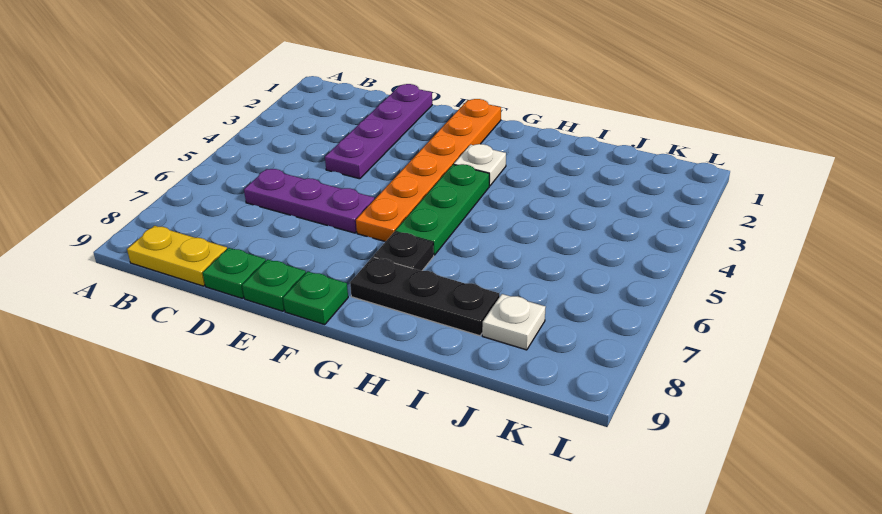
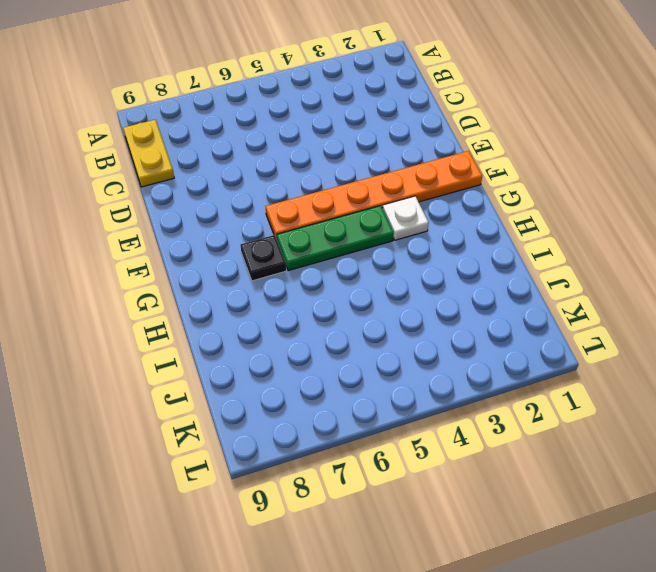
none -> purple 1x3 plate [244,169,375,233]
none -> purple 1x4 plate [325,84,432,179]
none -> green 1x1 plate [203,248,266,299]

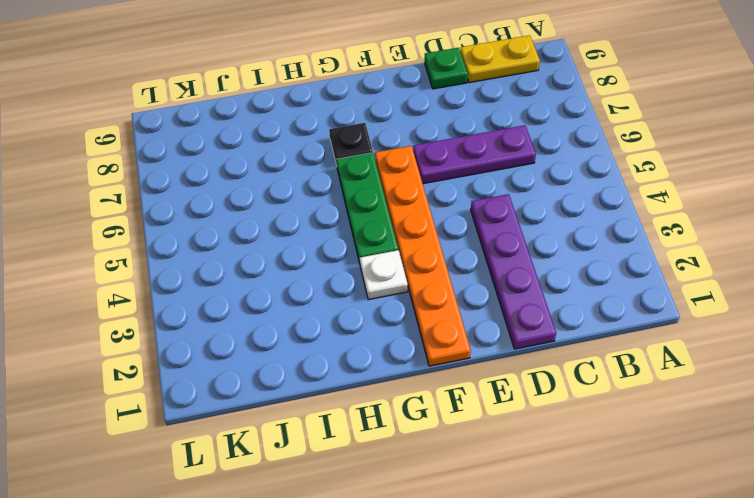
none -> green 1x1 plate [242,259,306,311]
none -> green 1x1 plate [283,271,348,325]
none -> black 1x3 plate [350,257,500,336]

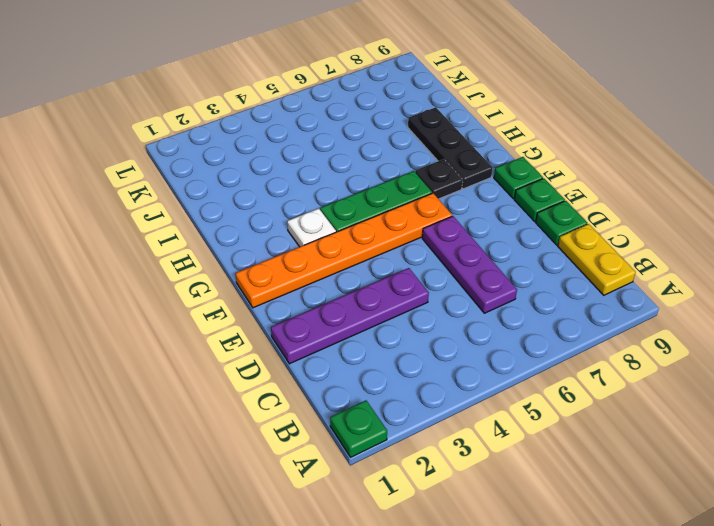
green 1x1 plate [330,400,387,457] -> none
none -> white 1x1 plate [482,294,546,350]

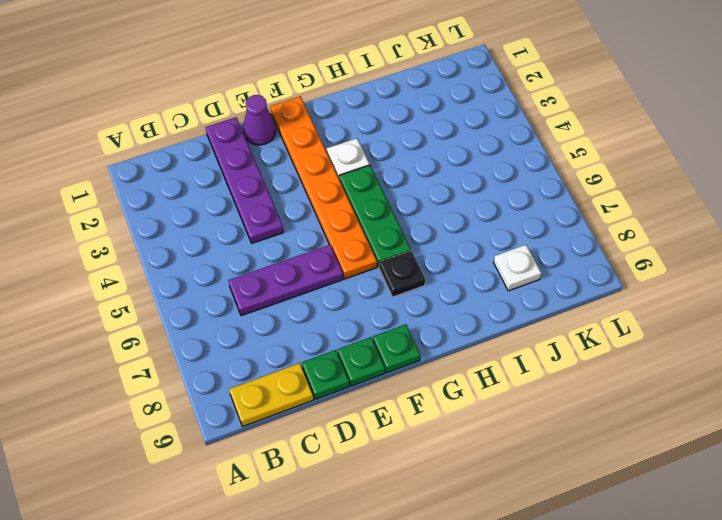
purple 1x1 cone [243,95,276,145] -> none
none -> black 1x3 plate [350,257,500,336]

